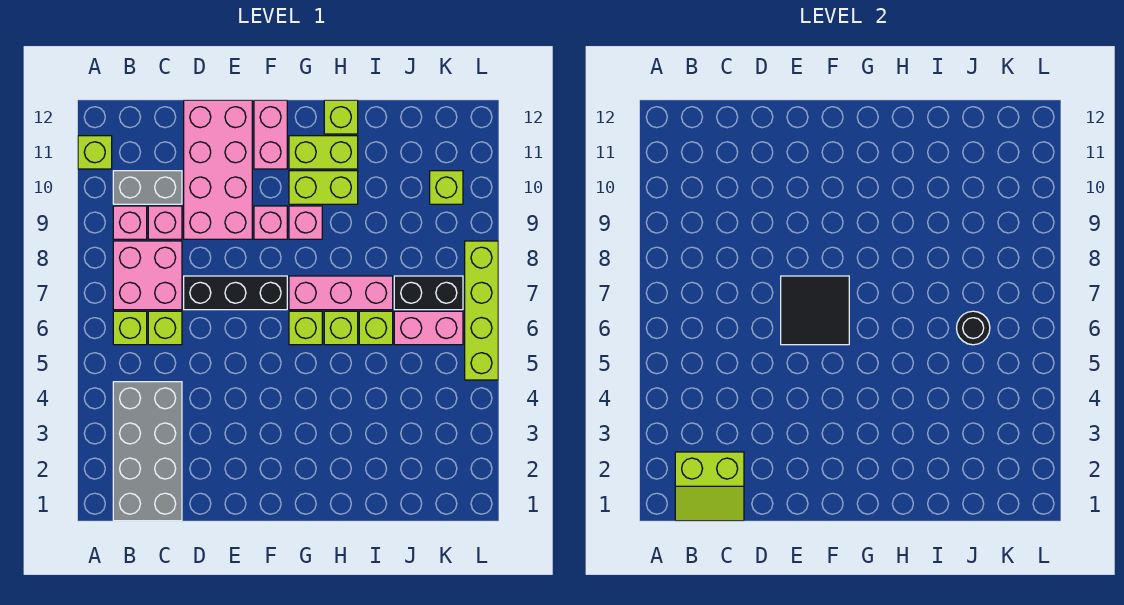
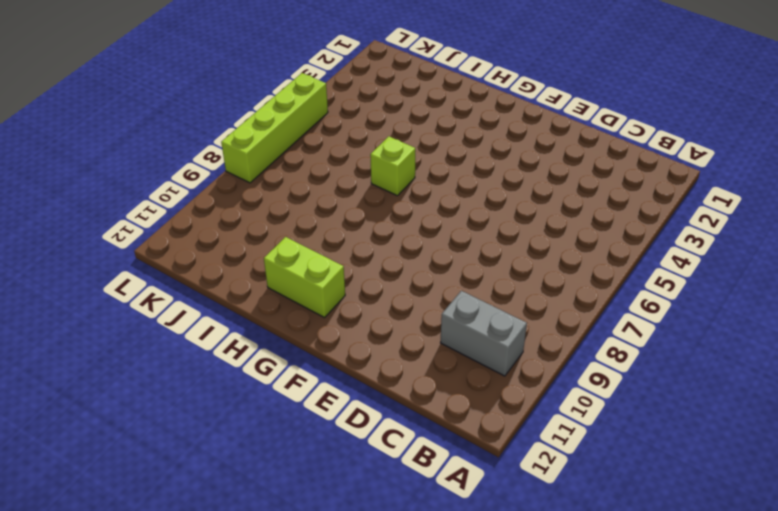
none -> lime 1x1 brick [78,136,112,169]
none -> grey 2x4 brick [113,382,182,521]
none -> lime 1x1 brick [113,311,147,345]

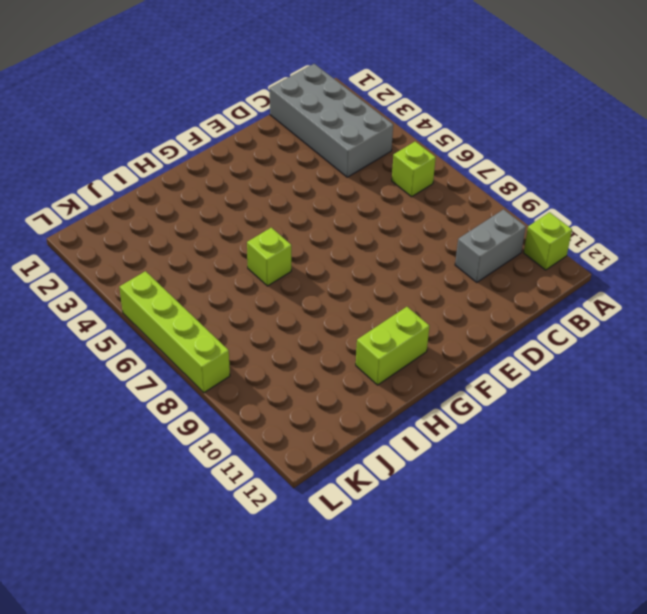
none -> pink 2x2 brick [113,241,182,310]
none -> pink 1x1 brick [113,206,147,239]
none -> lime 1x1 brick [148,311,182,345]

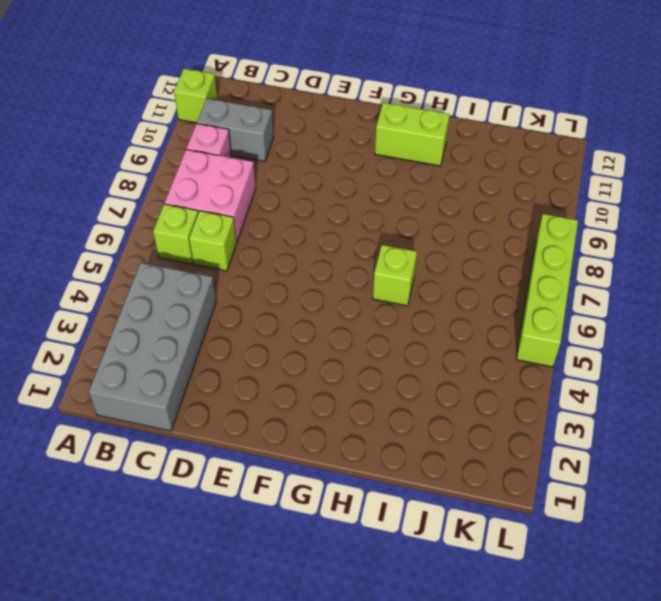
none -> pink 1x1 brick [148,206,182,239]
none -> black 1x3 brick [184,276,287,310]
none -> pink 2x4 brick [184,100,252,239]

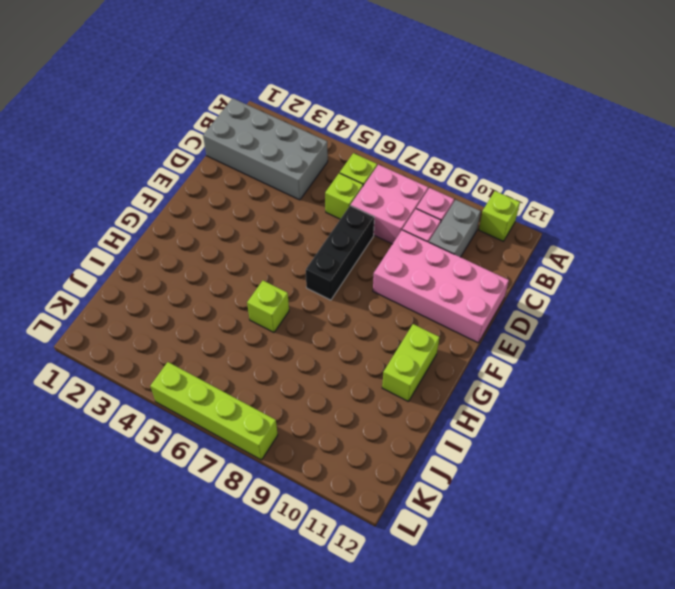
none -> pink 1x1 brick [254,206,287,239]
none -> pink 1x2 brick [254,100,287,169]
none -> lime 1x1 brick [289,311,322,345]

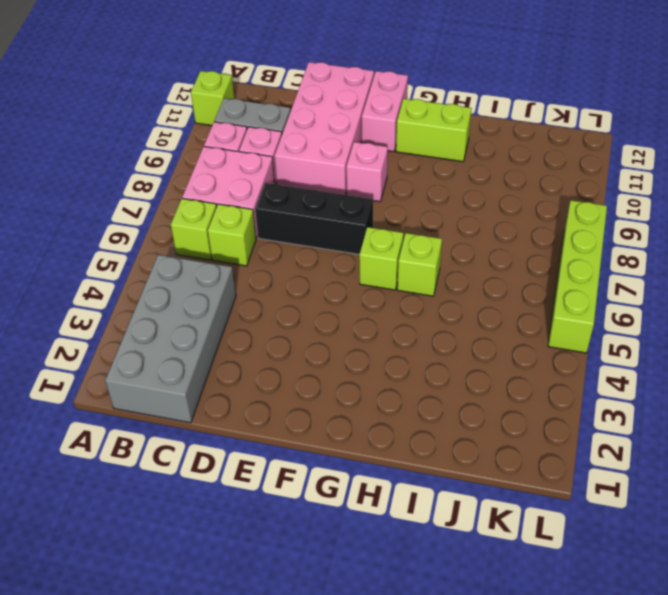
none -> pink 1x3 brick [289,276,393,310]
none -> pink 1x1 brick [289,206,322,239]
none -> lime 1x2 brick [289,171,358,204]

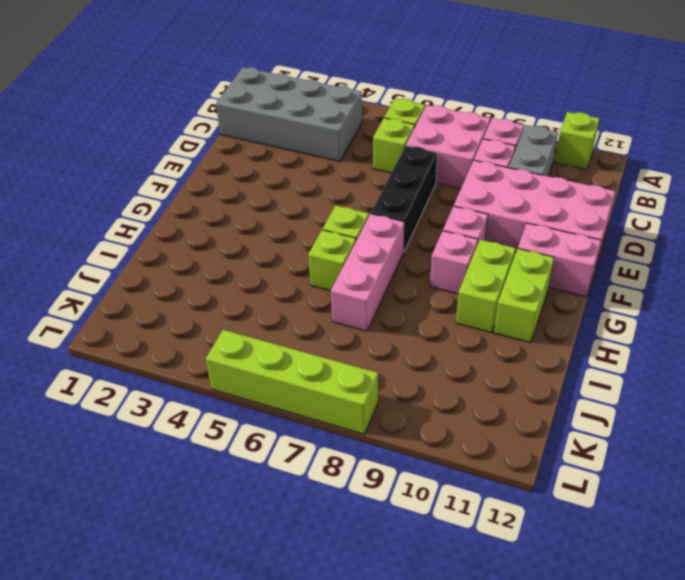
none -> lime 1x1 brick [324,100,358,134]
none -> lime 1x1 brick [359,311,393,345]
none -> pink 1x2 brick [394,311,463,345]

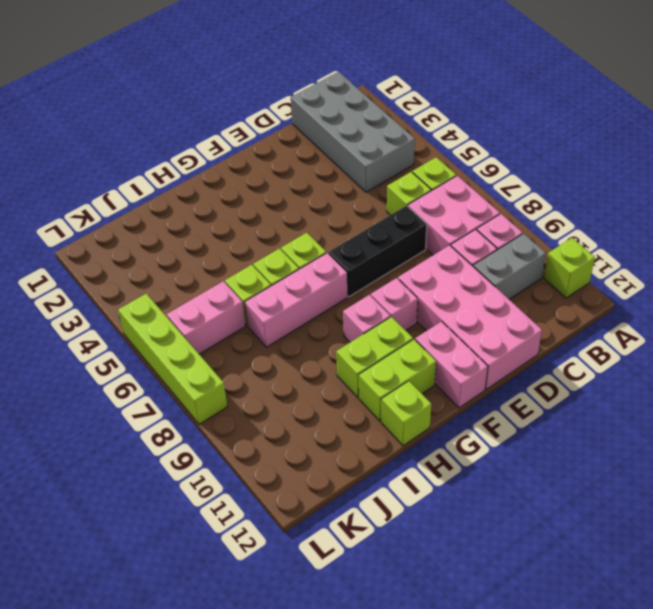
none -> black 1x2 brick [394,276,463,310]
none -> lime 1x1 brick [430,171,463,204]
none -> lime 2x2 slope [675,452,744,521]

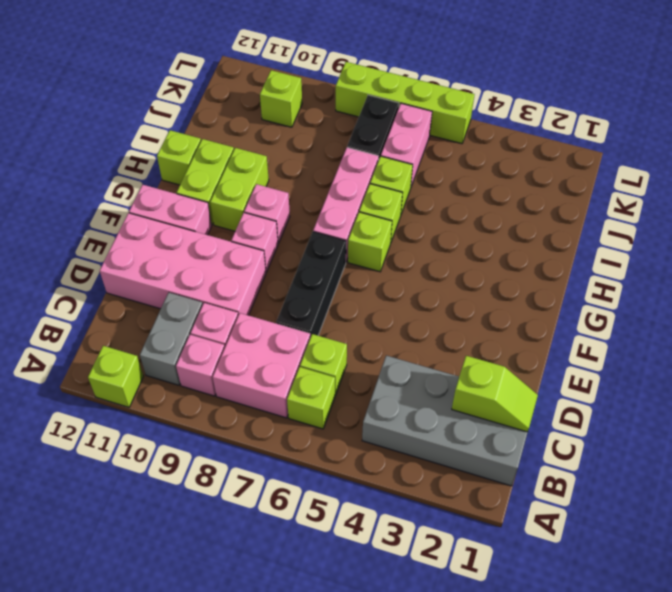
lime 1x2 slope [452,356,538,432] -> lime 2x2 slope [675,452,744,521]
none -> black 2x2 tile [781,276,849,345]
none -> black 1x1 round brick [957,311,990,345]

